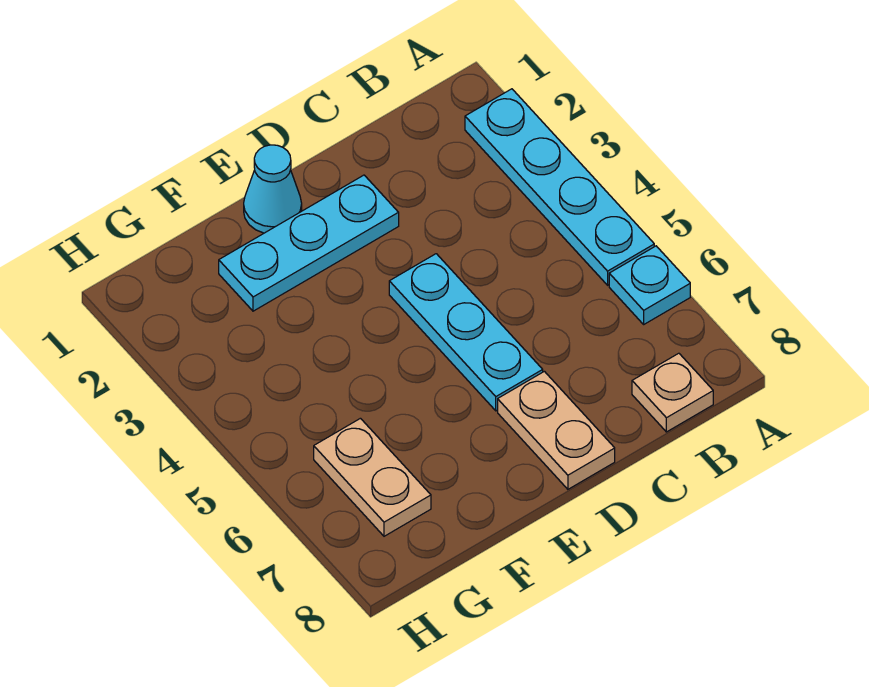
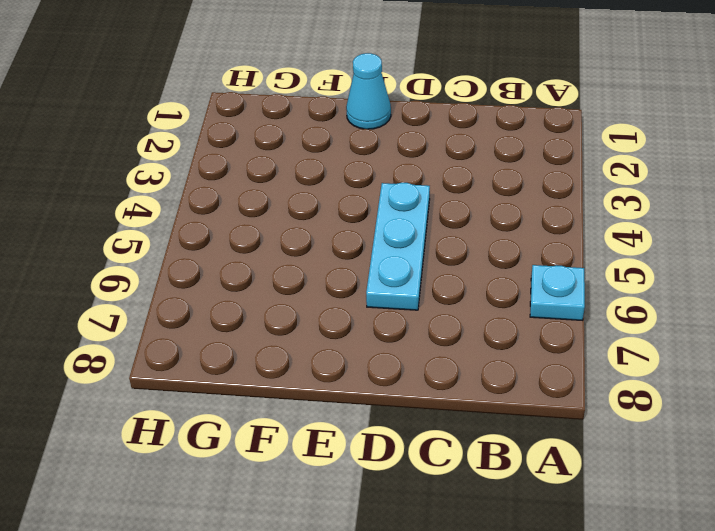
none -> cyan 1x4 plate [465,89,654,285]
none -> tan 1x1 plate [632,353,713,432]

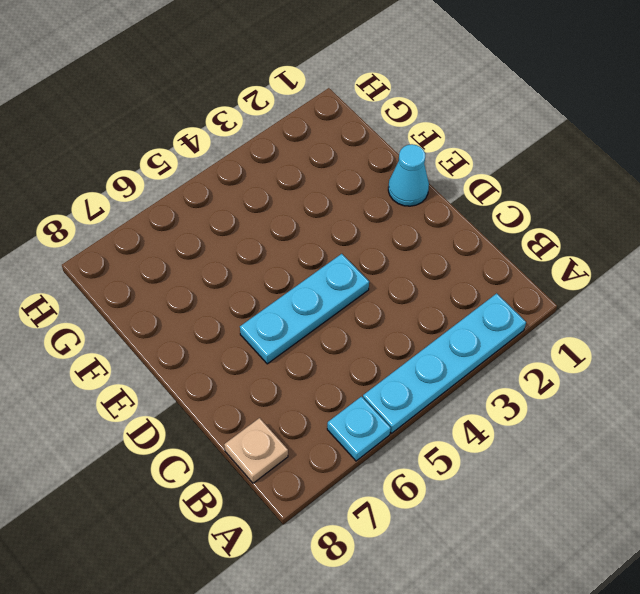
none -> cyan 1x3 plate [219,175,399,311]
none -> tan 1x2 plate [498,371,615,489]

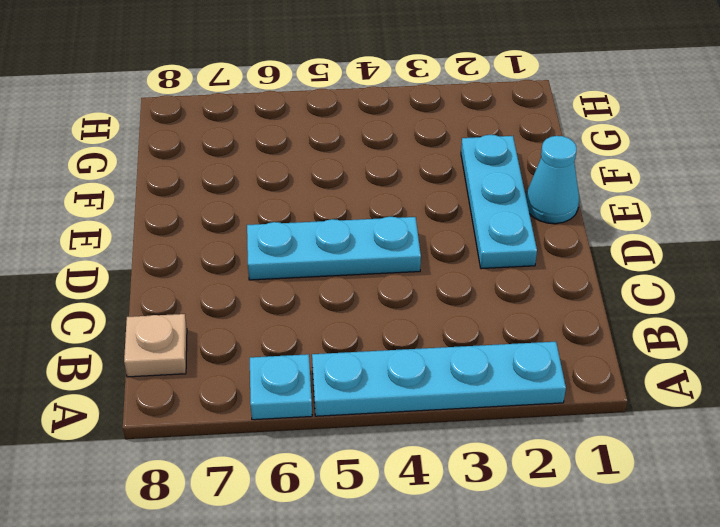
none -> tan 1x2 plate [498,371,615,489]
none -> tan 1x2 plate [314,418,431,536]

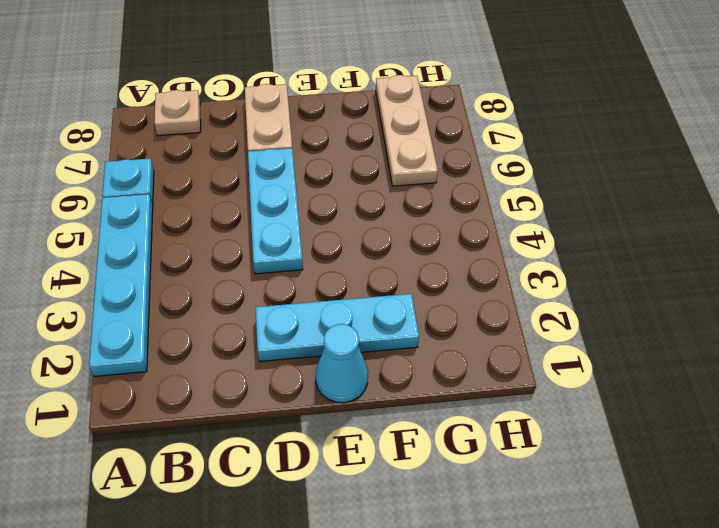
tan 1x3 plate [376,75,438,186] -> tan 1x2 plate [314,418,431,536]

